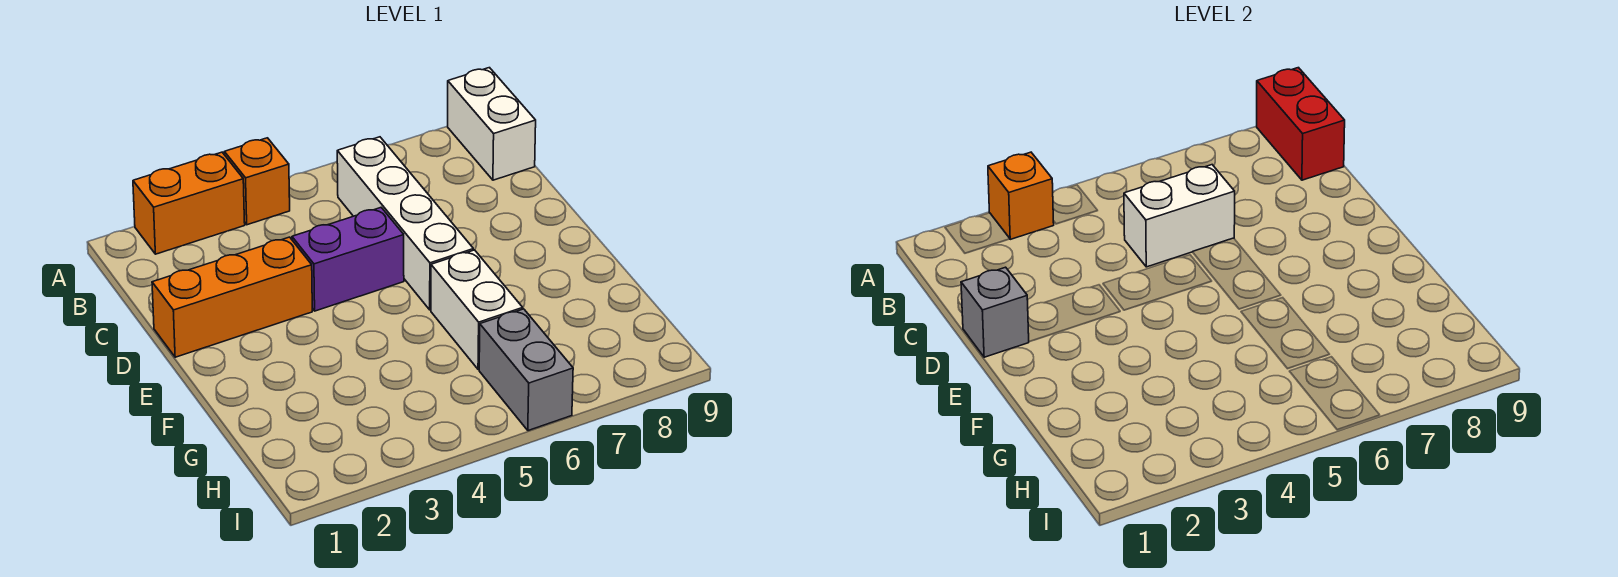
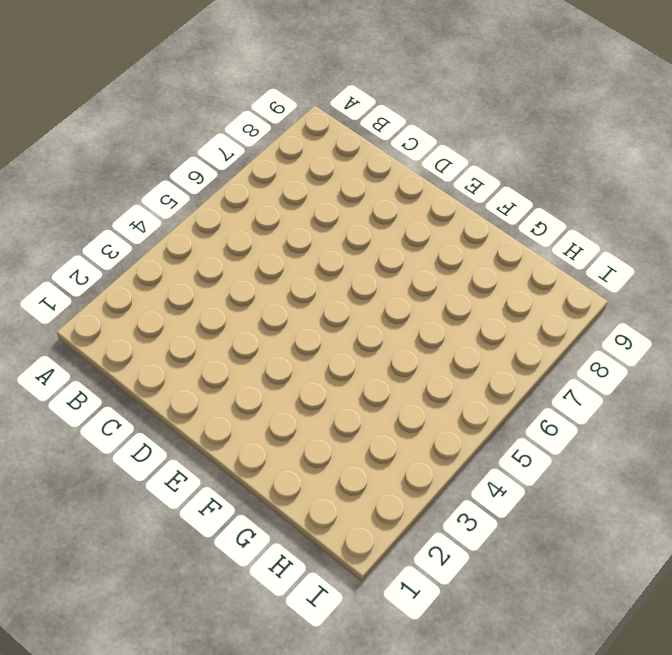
none -> orange 1x2 brick [133,152,245,254]
none -> orange 1x1 brick [224,138,290,225]
none -> white 1x2 brick [448,68,536,180]

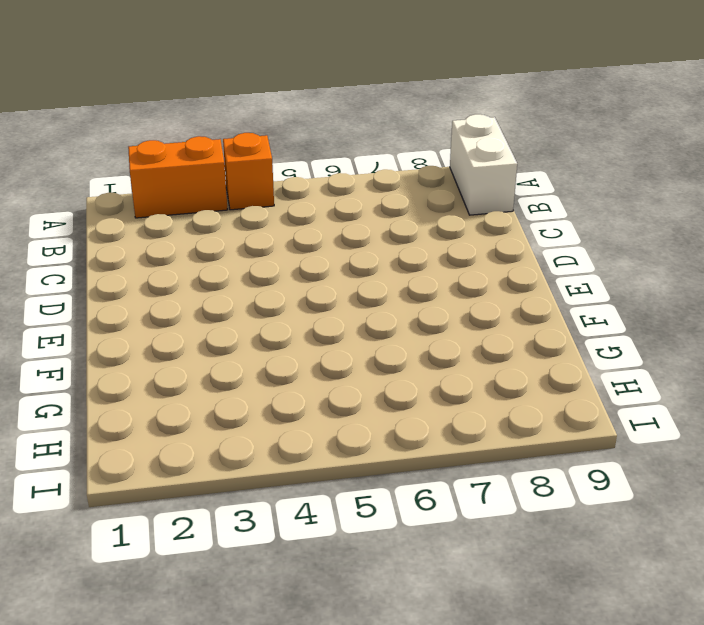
none -> white 1x4 brick [337,137,473,310]
none -> orange 1x3 brick [152,237,312,357]
none -> purple 1x2 brick [292,208,404,311]

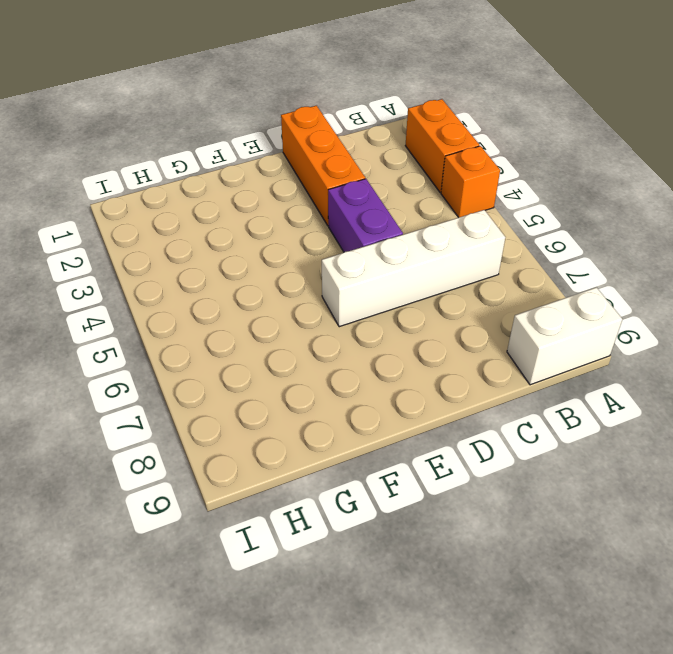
none -> white 1x2 brick [431,250,523,369]
none -> grey 1x2 brick [479,309,573,431]
none -> orange 1x1 brick [988,152,1054,239]

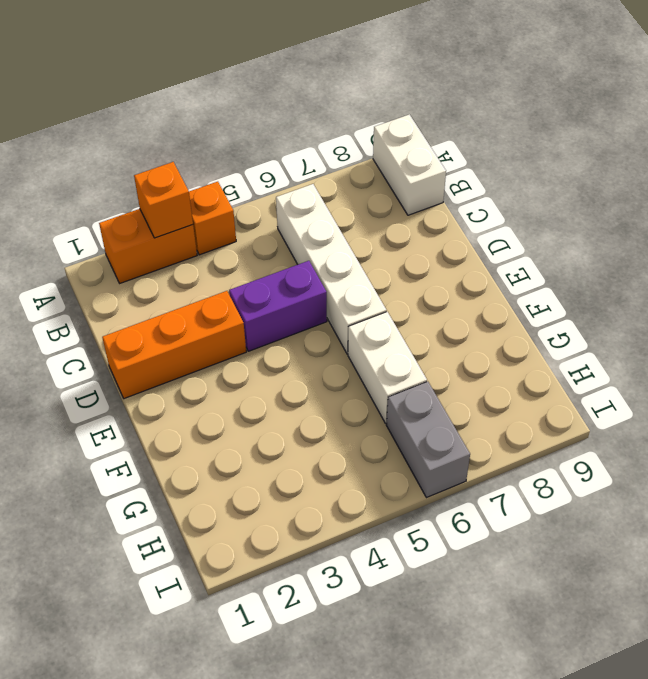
none -> red 1x2 brick [1257,68,1345,180]
none -> white 1x2 brick [1124,165,1235,267]
none -> grey 1x1 brick [961,267,1029,357]

